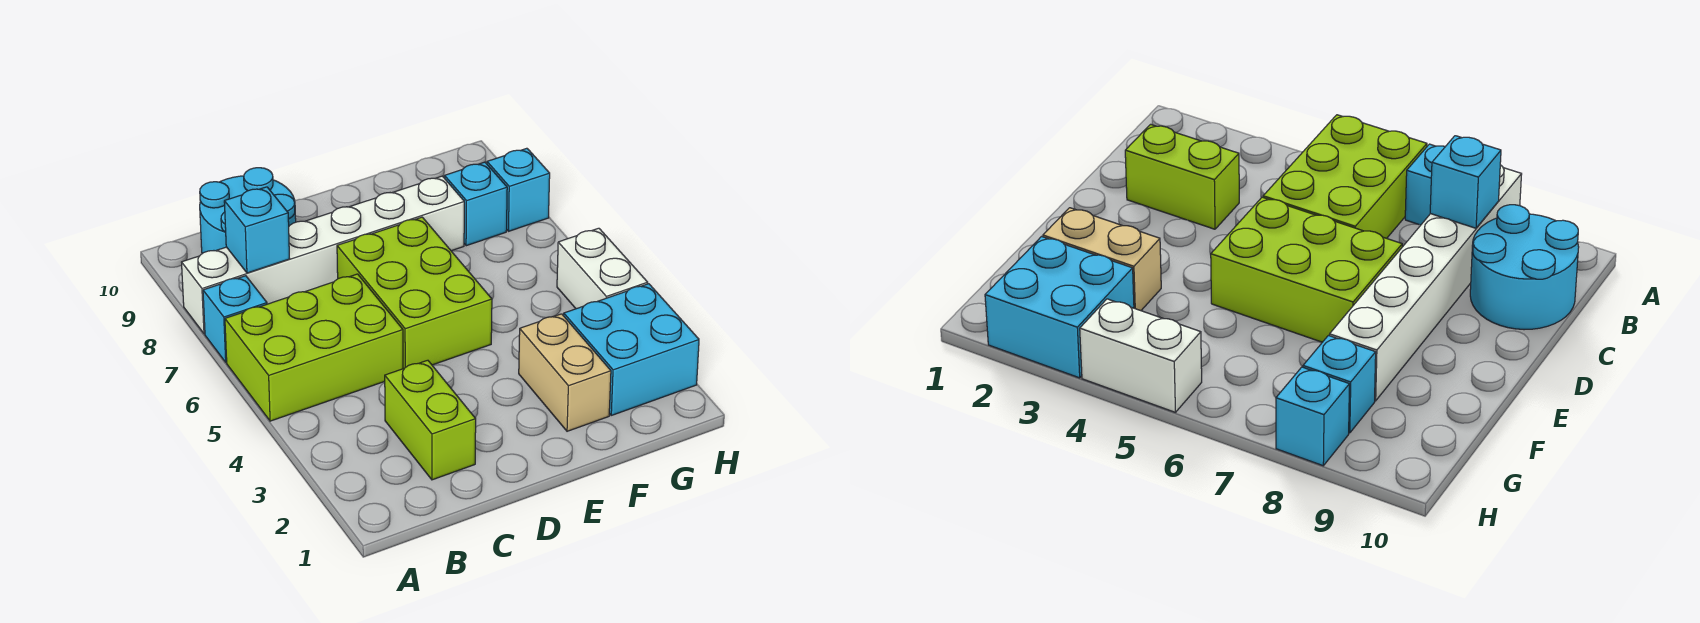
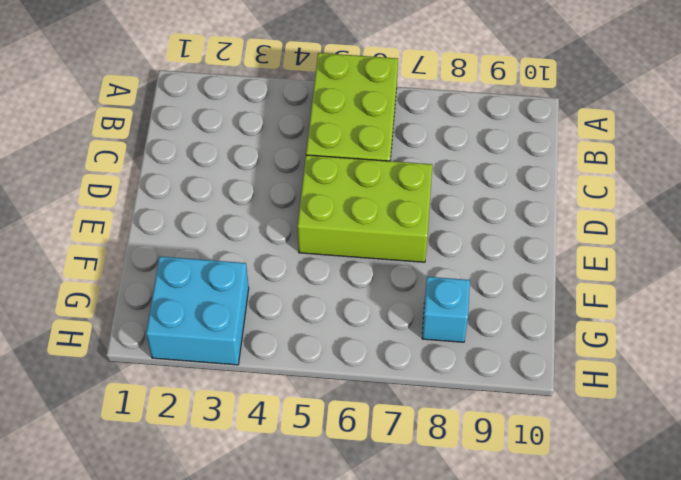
none -> cyan 1x1 brick [203,276,267,362]
none -> white 1x6 brick [182,176,464,334]
none -> cyan 2x2 round brick [200,168,296,253]

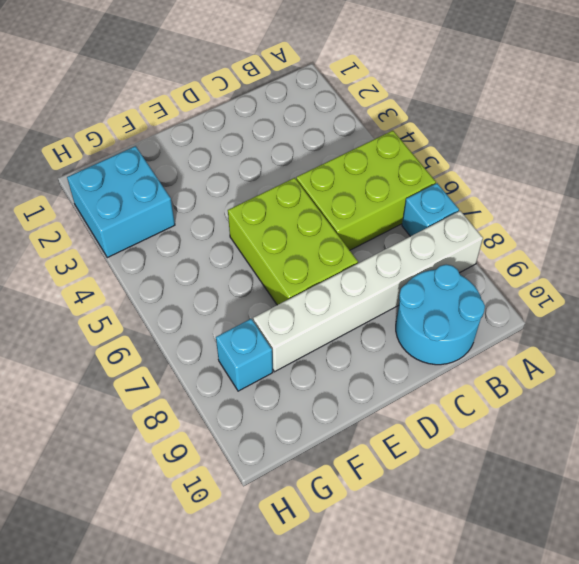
none -> lime 1x2 brick [385,360,476,480]
none -> tan 1x2 brick [519,314,611,431]
none -> white 1x2 brick [557,228,648,309]

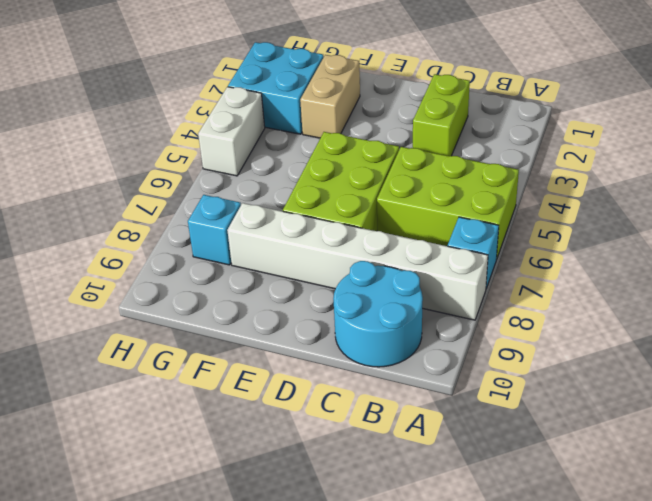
none -> cyan 1x1 brick [487,148,550,231]
none -> cyan 1x1 brick [224,187,290,273]

